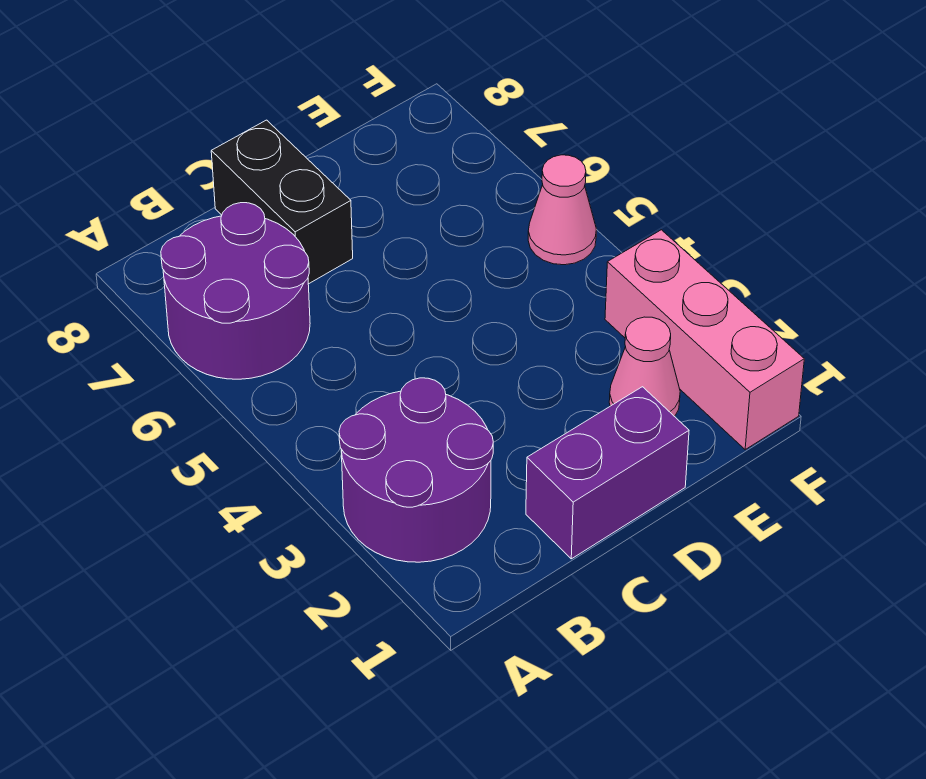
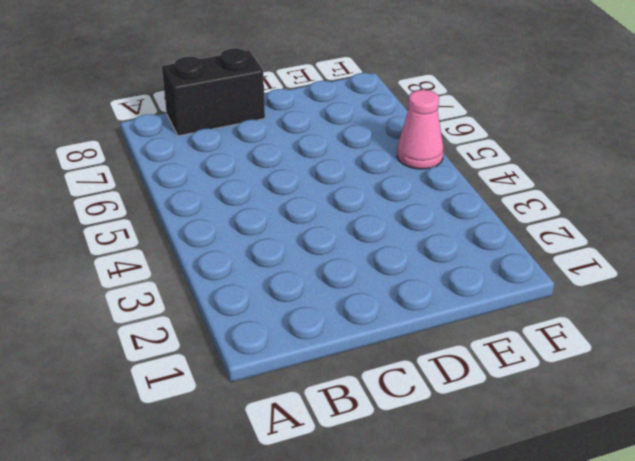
black 1x2 brick [162,48,265,136] -> black 1x2 brick turned to [211,120,353,284]
none -> purple 2x2 round brick [339,378,493,562]
none -> purple 2x2 round brick [161,203,310,379]

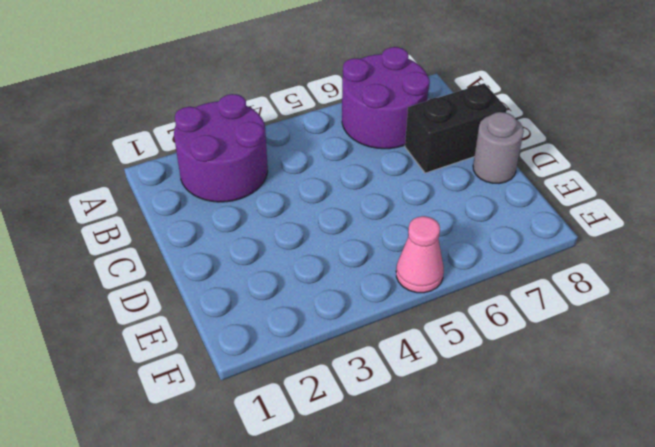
grey 1x1 round brick [473,112,524,184] -> none
none -> purple 1x2 brick [526,387,689,559]
none -> pink 1x1 cone [609,317,680,417]

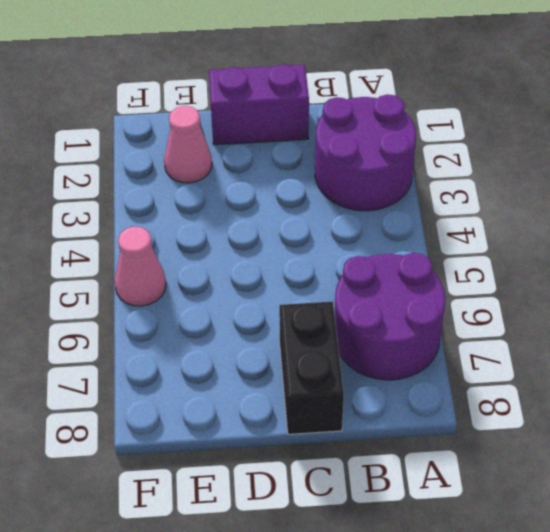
none -> pink 1x3 brick [605,230,804,450]

